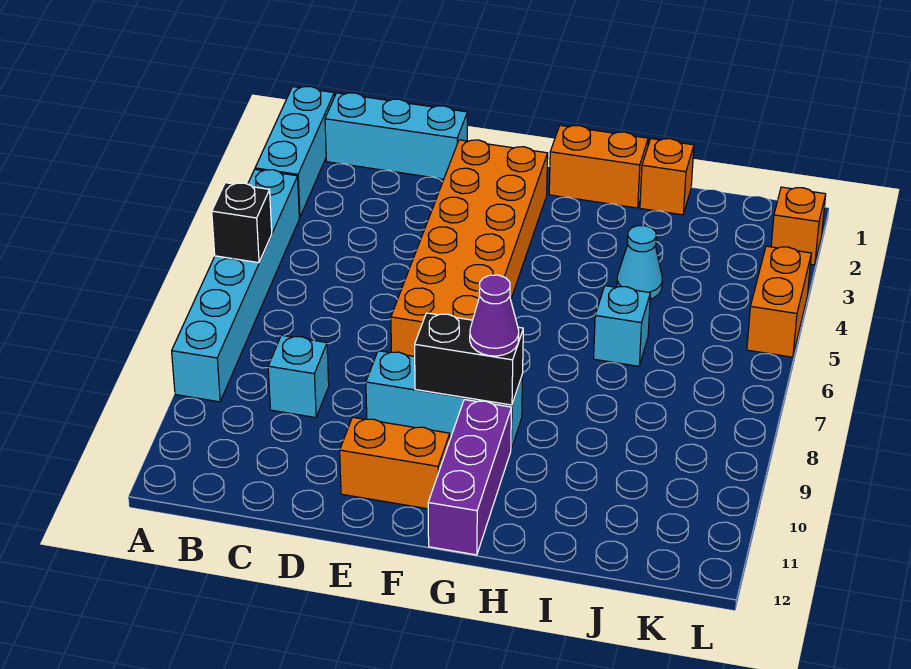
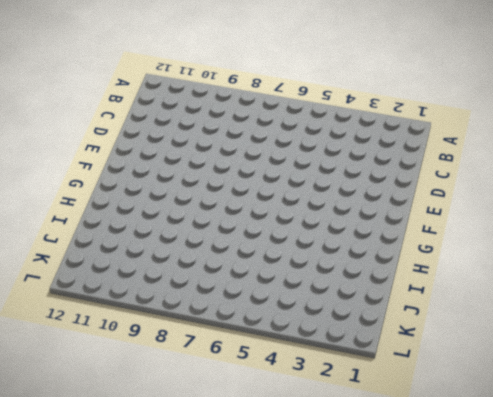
none -> cyan 1x3 brick [255,87,334,218]
none -> cyan 1x6 brick [172,169,299,402]
none -> cyan 1x3 brick [325,93,467,179]

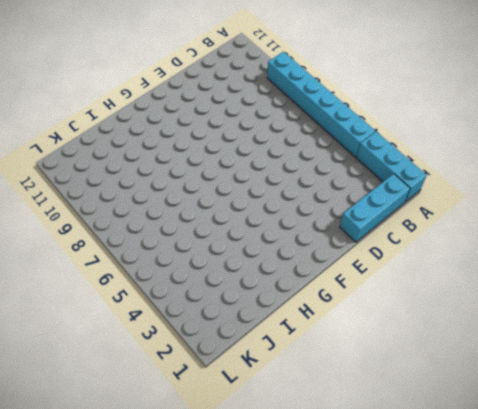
none -> cyan 1x1 brick [268,335,329,418]
none -> orange 2x6 brick [391,140,548,356]
none -> cyan 1x3 brick [366,351,523,449]

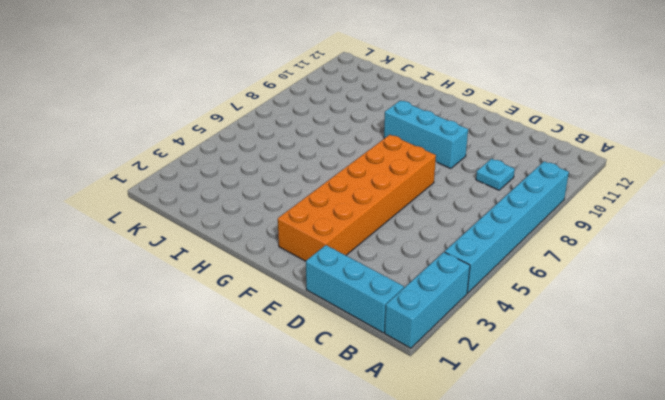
cyan 1x1 plate [476,159,515,190] -> cyan 1x1 brick [268,335,329,418]
none -> orange 1x2 brick [340,417,450,509]
none -> orange 1x2 brick [549,125,648,208]
none -> purple 1x3 brick [428,400,511,555]

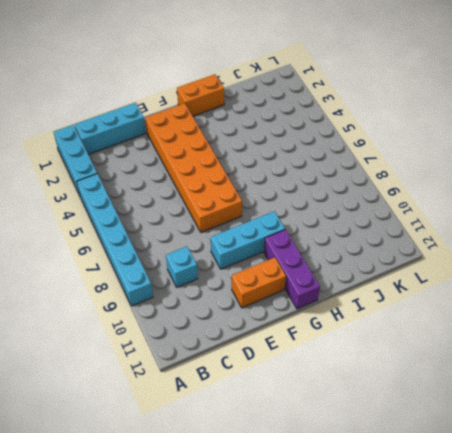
none -> orange 1x1 brick [640,139,694,215]
none -> cyan 1x1 cone [617,226,662,299]
none -> cyan 1x1 brick [594,286,650,366]

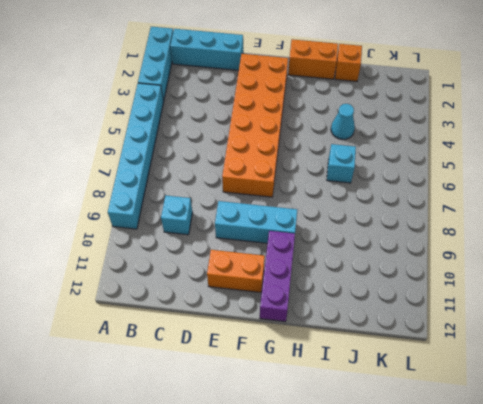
none -> orange 1x1 brick [771,187,826,265]
none -> orange 1x2 brick [747,246,811,357]
none -> black 1x1 brick [212,183,272,263]

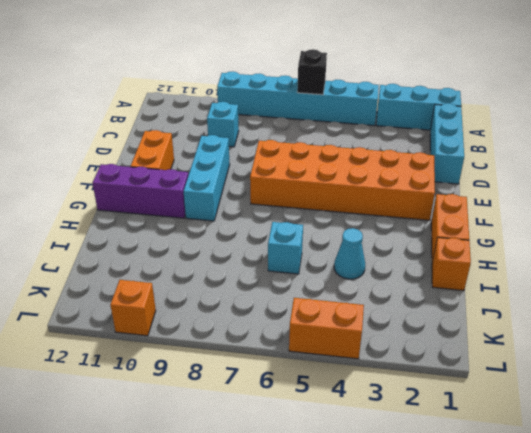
orange 1x1 brick [110,280,156,336] -> orange 1x1 brick moved to [771,187,826,265]
none -> black 1x2 brick [415,313,523,405]
none -> purple 1x1 cone [470,275,519,356]

